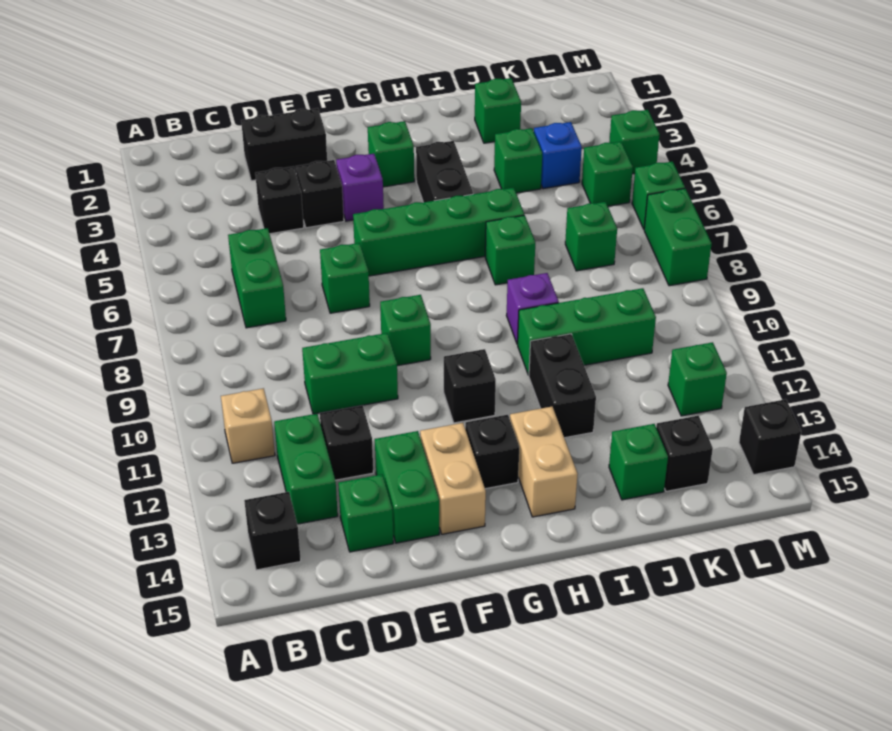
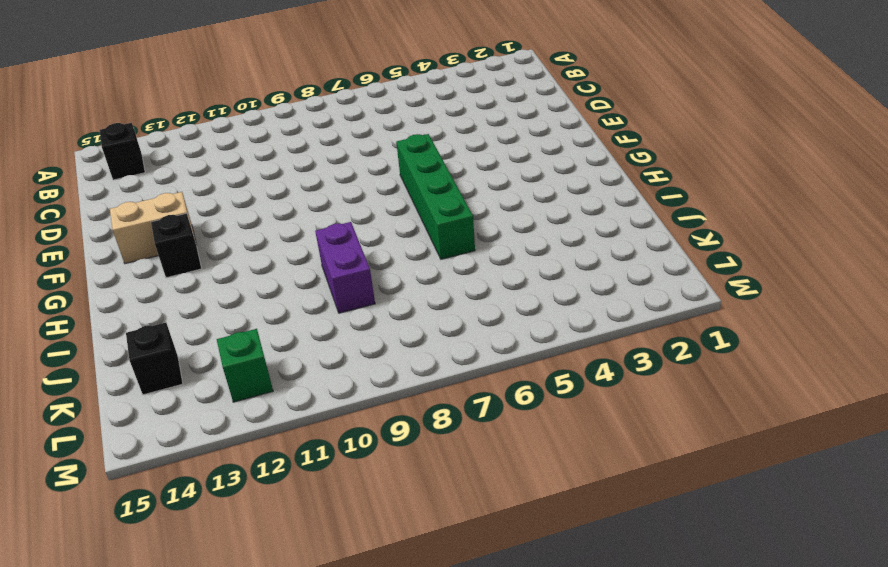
purple 1x2 brick [315,222,375,313] -> purple 1x1 brick [507,273,559,344]
none -> tan 1x1 brick [221,388,275,463]
none -> green 1x2 brick [228,228,286,328]
none -> green 1x2 brick [274,414,338,524]
none -> black 1x2 brick [241,108,327,181]

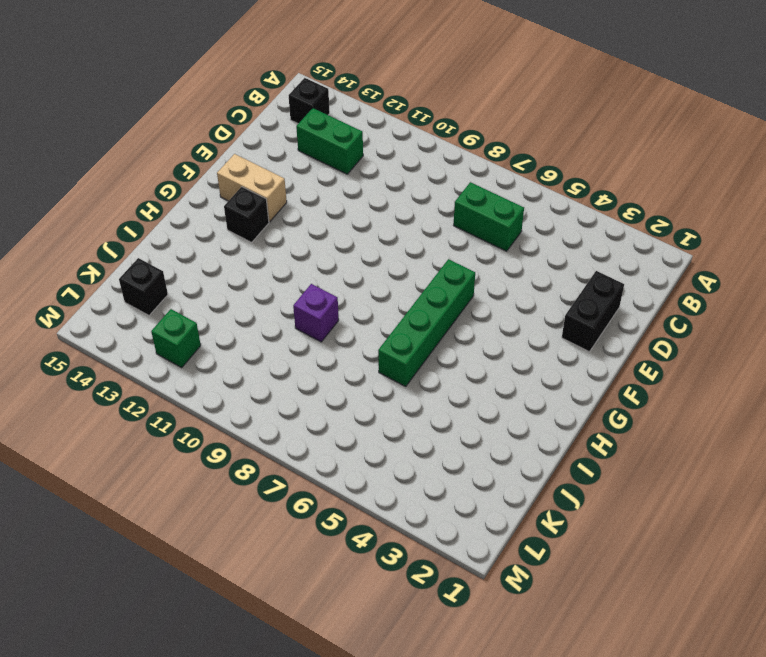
none -> tan 1x1 brick [221,388,275,463]
none -> black 1x1 brick [255,166,304,234]
none -> green 1x2 brick [302,333,398,414]
none -> black 1x1 brick [320,405,373,480]

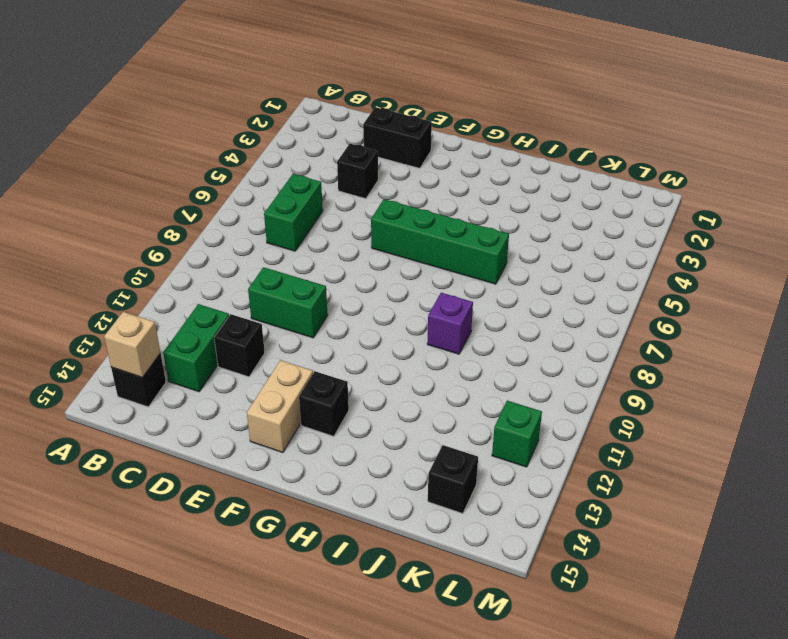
tan 1x1 brick [104,312,160,378] -> tan 1x1 brick moved to [221,388,275,463]
none -> green 1x1 brick [338,474,393,552]
none -> black 1x1 brick [296,160,344,228]
none -> green 1x1 brick [320,243,370,313]
none -> green 1x2 brick [375,431,439,543]

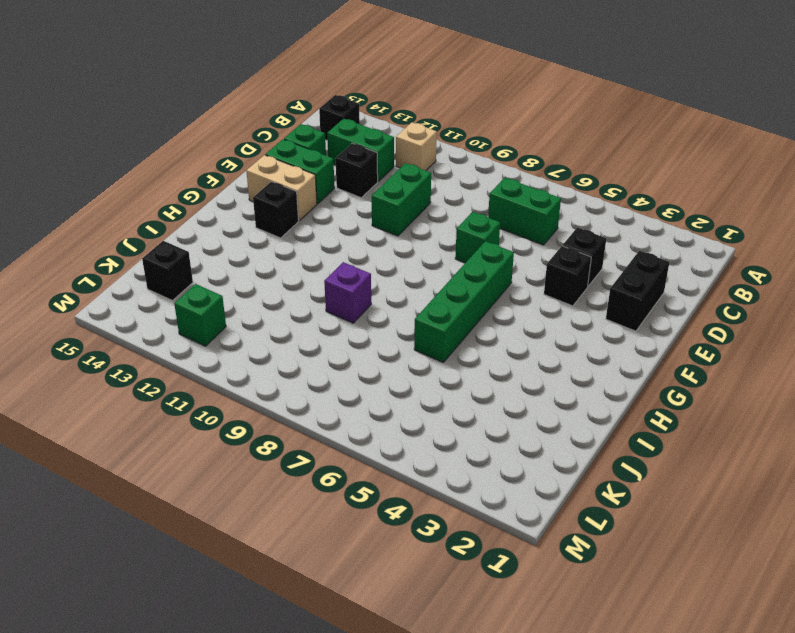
none -> purple 1x1 brick [336,154,384,221]
none -> green 1x1 brick [380,295,431,366]
none -> green 1x1 brick [368,121,414,187]
none -> black 1x1 brick [444,349,496,423]

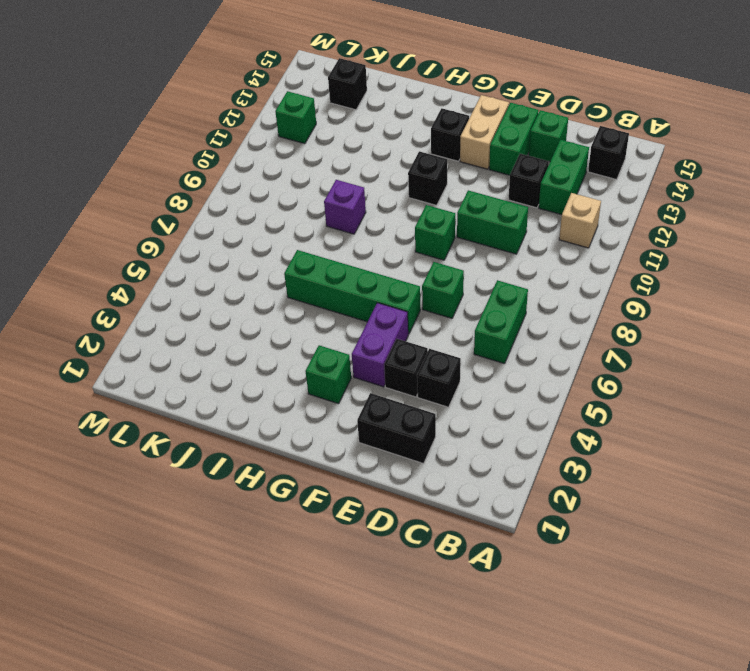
purple 1x2 brick [352,303,408,387] -> purple 1x1 brick [336,154,384,221]
none -> black 1x2 brick [416,141,473,202]
none -> tan 1x2 brick [510,407,578,517]
none -> green 1x1 brick [485,215,535,285]
none -> green 1x3 brick [518,288,656,375]

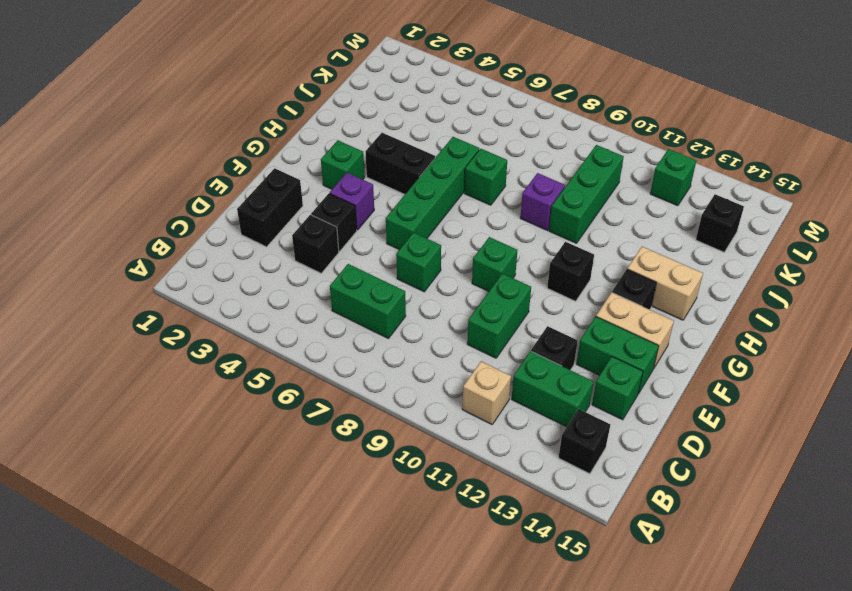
none -> black 1x2 brick [529,334,596,438]
none -> green 1x1 brick [475,78,521,143]
none -> green 1x1 brick [494,128,542,193]
none -> green 1x1 brick [609,424,668,500]

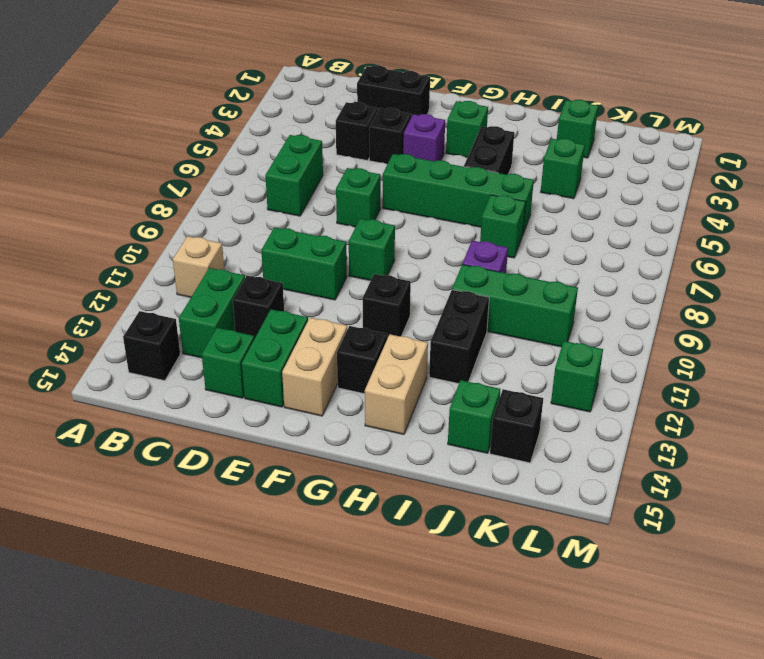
none -> blue 1x1 brick [534,122,582,189]
none -> green 1x1 brick [565,202,617,271]
none -> green 1x1 brick [582,142,633,206]
none -> green 1x1 brick [609,110,660,174]

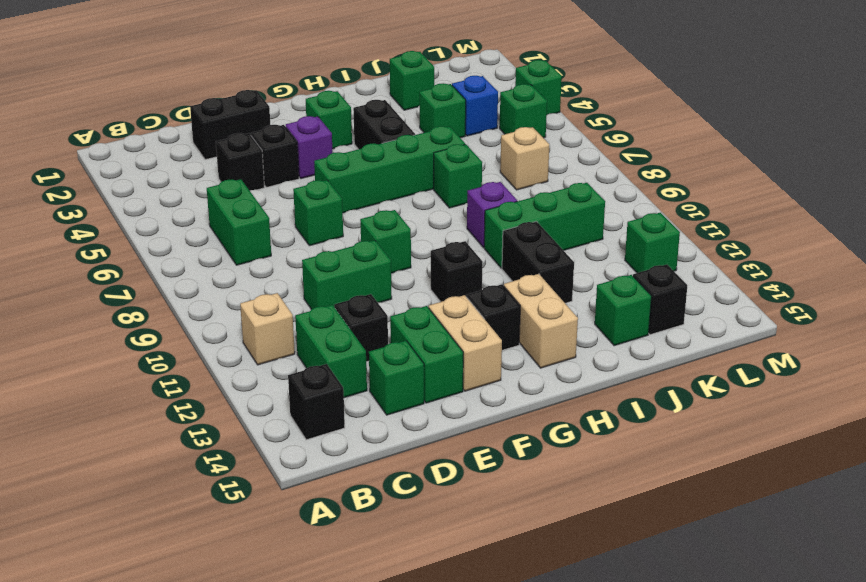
tan 1x1 brick [500,127,549,190] -> green 1x1 brick [565,202,617,271]
none -> green 1x1 brick [632,162,685,229]
none -> green 1x2 brick [644,189,712,286]
none -> black 1x1 brick [739,399,801,475]

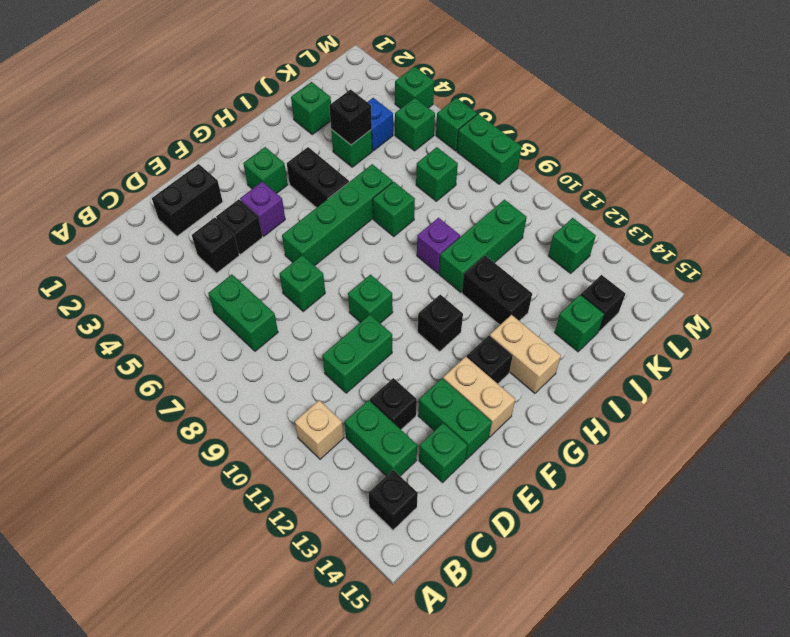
black 1x1 brick [329,89,372,145] -> black 1x1 brick moved to [739,399,801,475]

